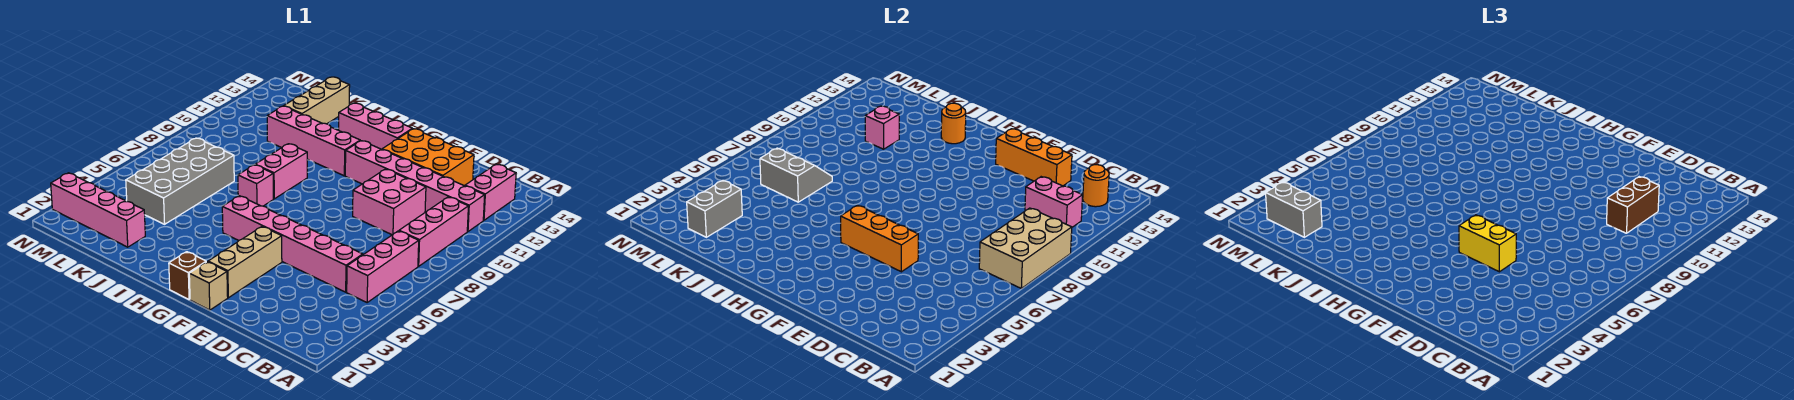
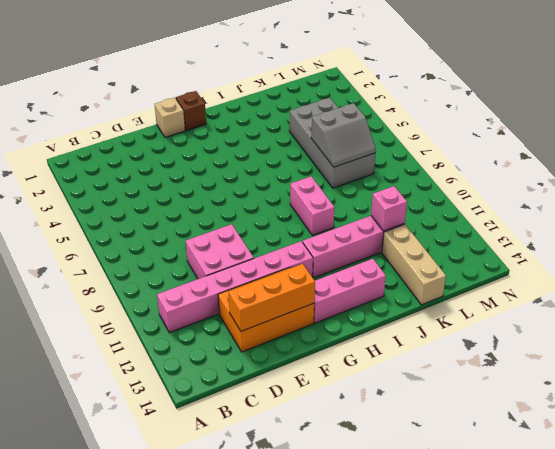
none -> pink 1x3 brick [347,231,419,302]
none -> pink 1x3 brick [399,197,468,266]
none -> pink 1x2 brick [465,164,516,220]

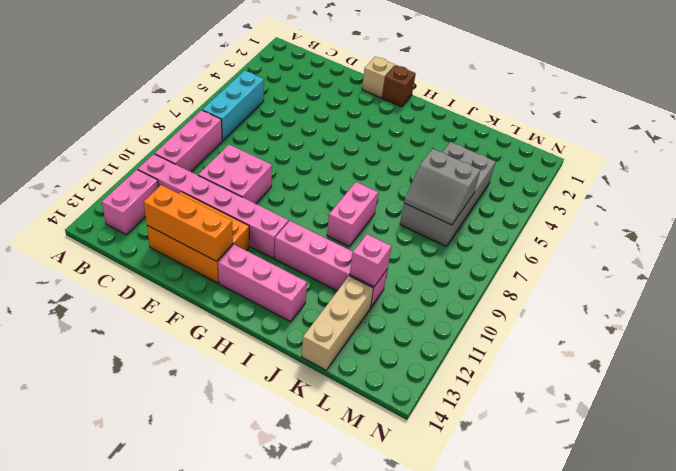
cyan 1x3 brick [202,71,264,141] -> pink 1x3 brick [347,231,419,302]
none -> pink 1x6 brick [222,196,363,292]
none -> tan 1x3 brick [208,226,282,298]
none -> pink 1x1 brick [238,165,273,206]

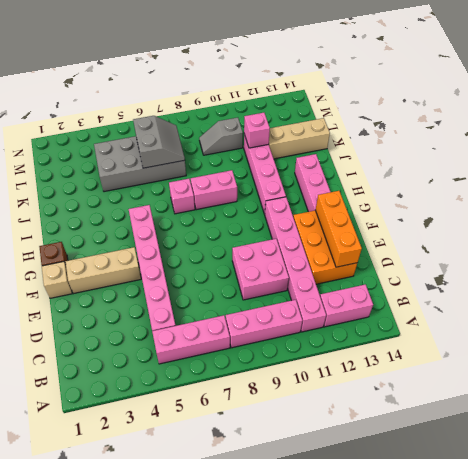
grey 1x2 slope [199,118,243,155] -> none
none -> pink 1x4 brick [51,173,145,247]
none -> tan 2x3 brick [979,208,1072,288]
none -> pink 1x2 brick [1025,177,1083,227]

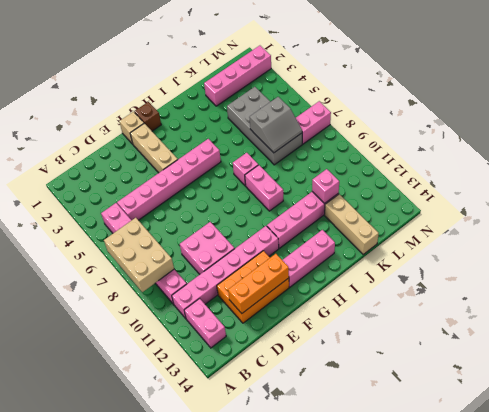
pink 1x2 brick [296,101,331,144] -> pink 1x2 brick moved to [1025,177,1083,227]
none -> orange 1x1 round brick [1083,165,1109,207]
none -> orange 1x3 brick [841,205,918,272]
none -> orange 1x1 round brick [941,103,966,144]

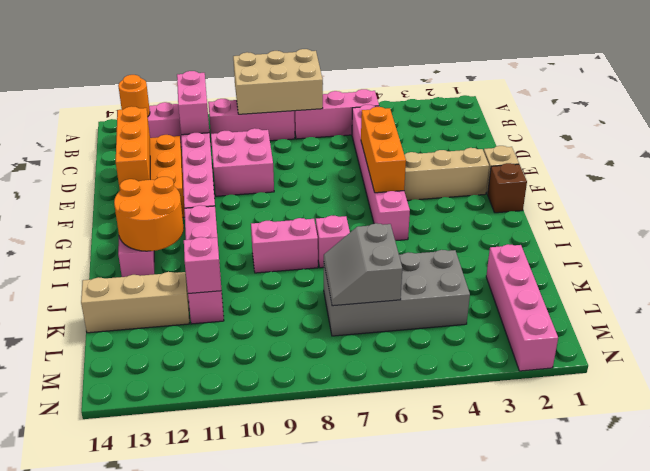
orange 2x2 round brick [114,177,184,251] -> orange 1x1 round brick [941,103,966,144]
none -> grey 1x2 brick [687,180,742,237]
none -> brown 1x2 brick [1607,177,1659,233]
none -> yellow 1x2 brick [1459,215,1516,272]

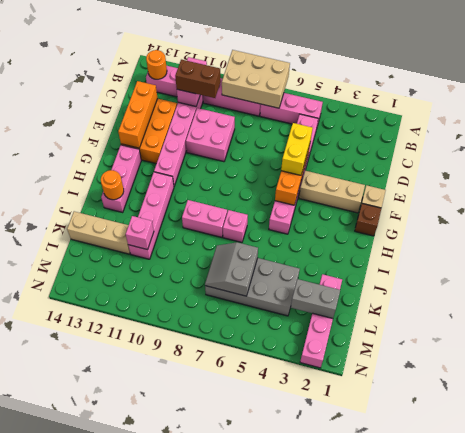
none -> grey 1x2 brick [1266,182,1322,237]

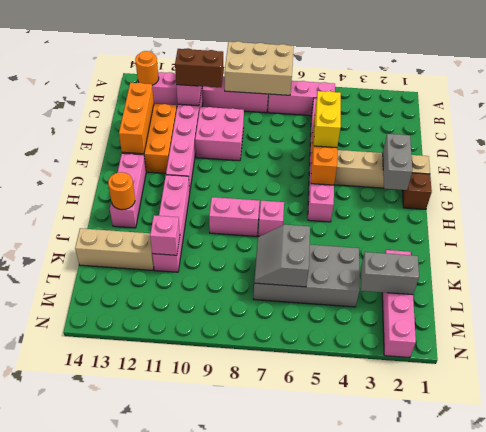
grey 1x2 brick [383,134,412,190] -> grey 1x2 brick moved to [1266,182,1322,237]

